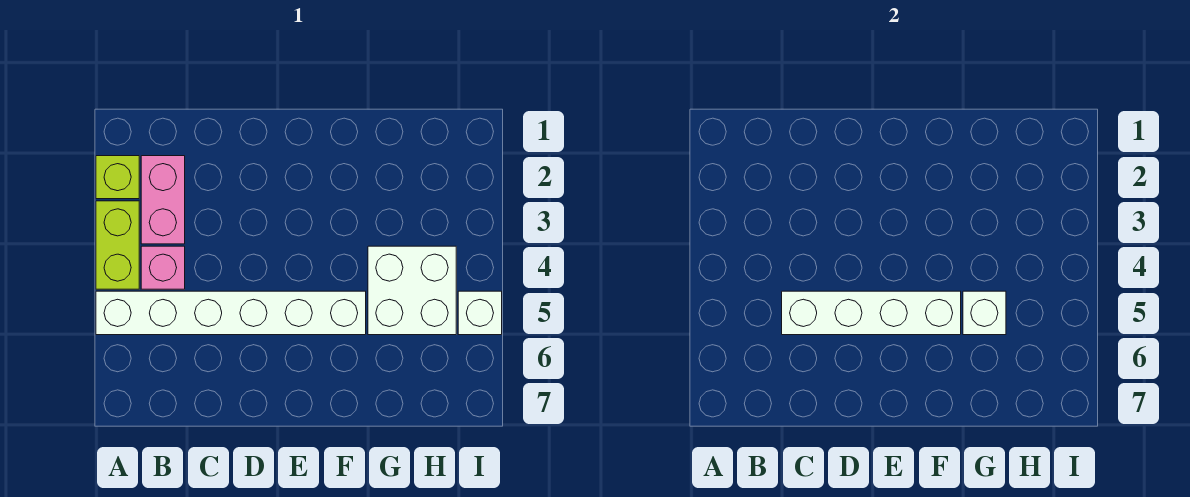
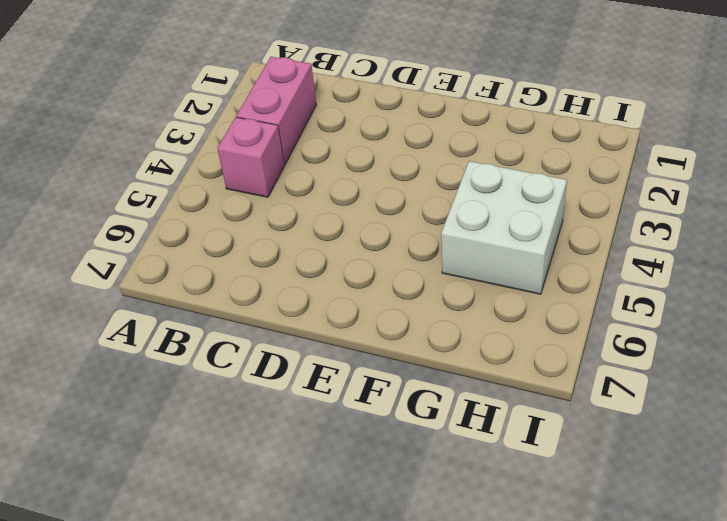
none -> lime 1x1 brick [96,156,139,199]
none -> lime 1x2 brick [96,201,139,289]

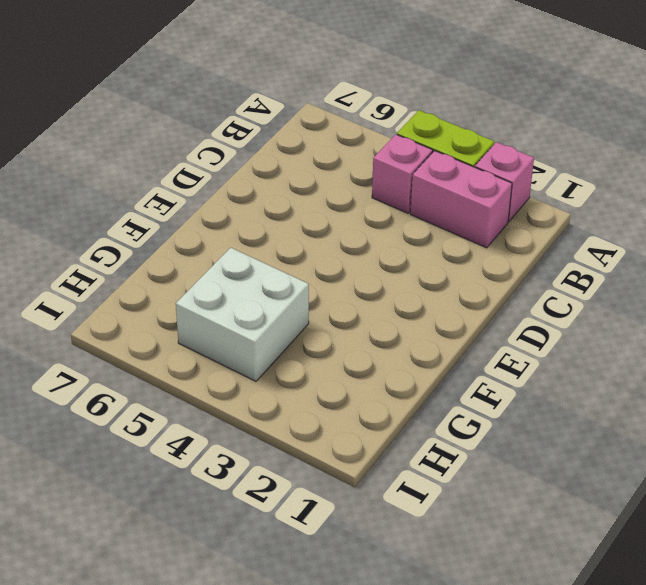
pink 1x1 brick [475,142,534,222] -> lime 1x1 brick [96,156,139,199]
none -> white 1x6 brick [96,291,366,335]
none -> white 1x1 brick [458,291,502,335]

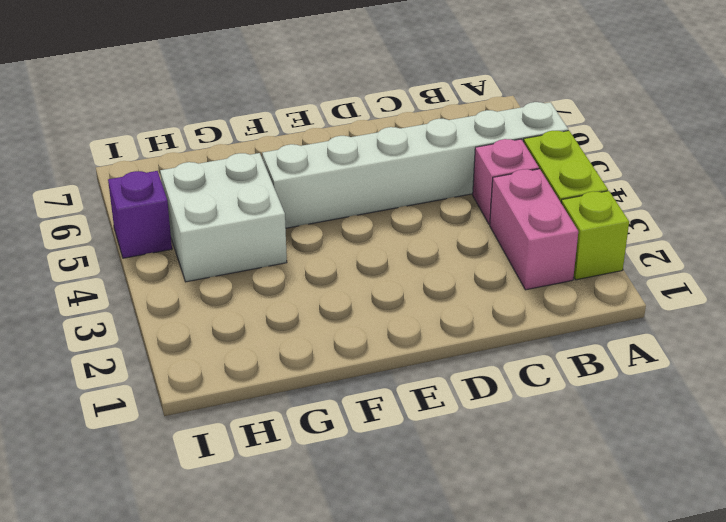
purple 1x1 brick [108,171,172,258] -> white 1x1 brick [458,291,502,335]
none -> white 1x4 brick [782,291,961,335]
none -> white 1x1 brick [963,291,1006,335]

